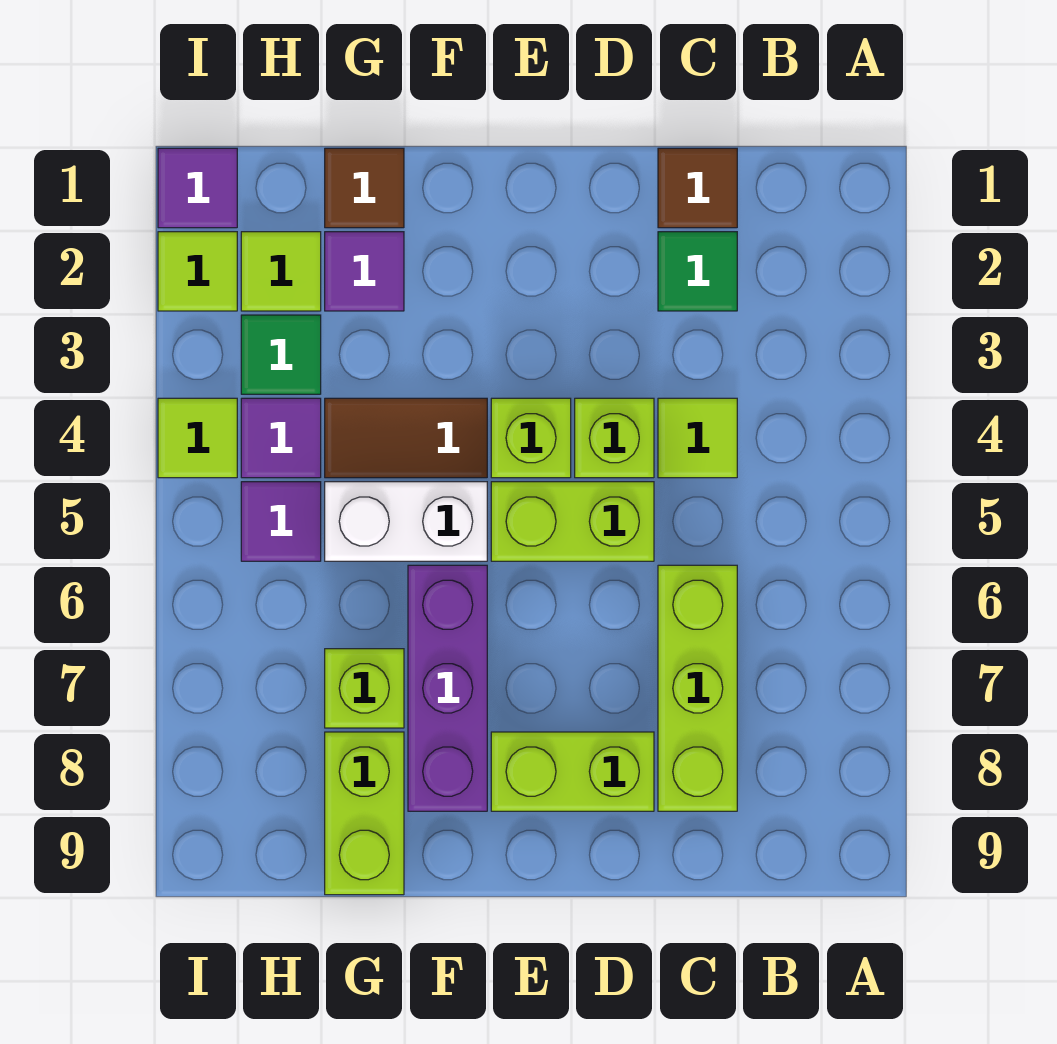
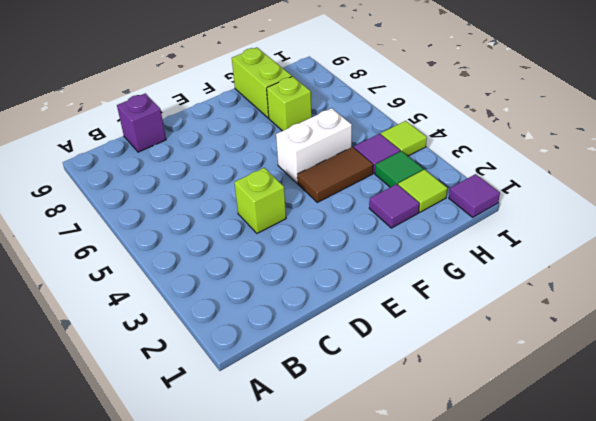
purple 1x1 brick [117,93,166,152] -> none
none -> brown 1x1 tile [658,148,737,228]
none -> green 1x1 tile [658,232,737,311]
none -> lime 1x1 tile [658,398,737,478]

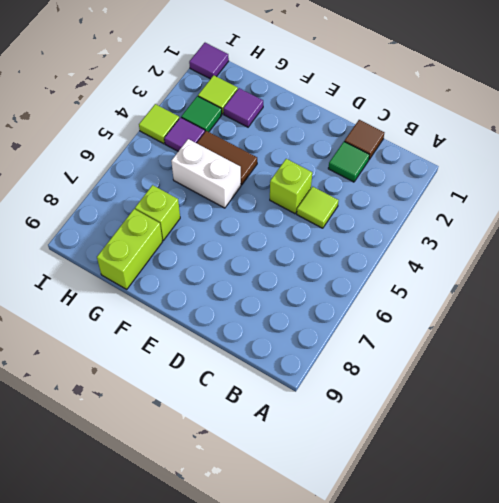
none -> lime 1x3 brick [658,565,737,811]
none -> lime 1x2 brick [491,482,654,561]
none -> lime 1x2 brick [491,732,654,811]

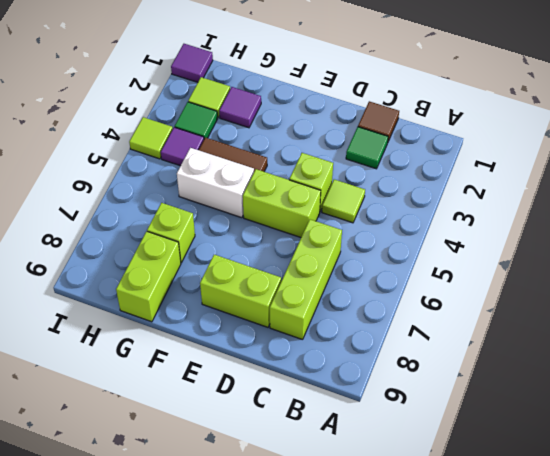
none -> lime 1x1 brick [491,398,571,478]
none -> purple 1x3 brick [408,565,487,811]
none -> brown 1x1 tile [325,148,404,228]

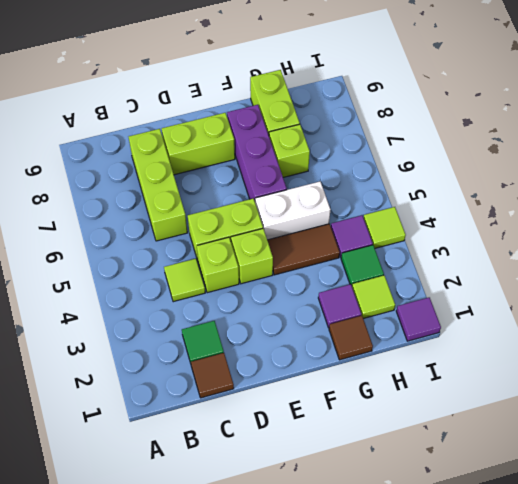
none -> purple 1x1 tile [241,482,321,561]
none -> lime 1x1 tile [158,232,237,311]

